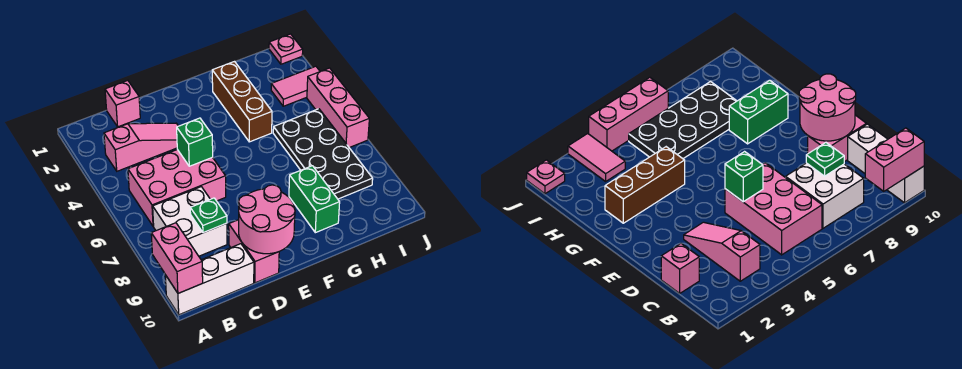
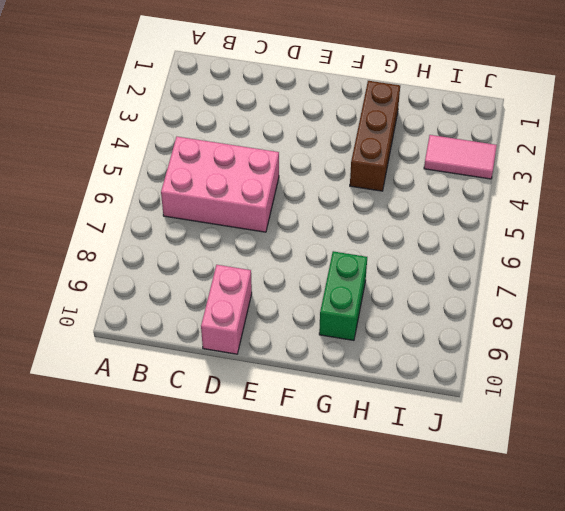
none -> white 1x3 brick [165,244,254,315]
none -> pink 1x3 slope [104,123,178,171]
none -> white 2x2 brick [153,187,227,256]

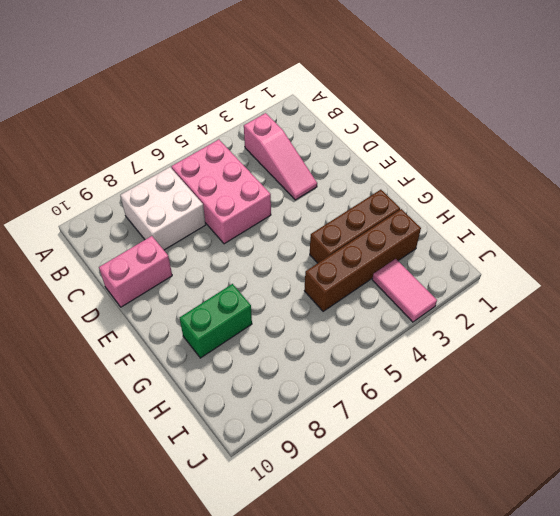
brown 1x4 brick [304,209,421,311] -> black 2x4 plate [273,109,373,199]
none -> white 1x3 brick [165,244,254,315]
none -> pink 1x1 brick [105,81,140,127]
none -> pink 1x1 plate [269,34,303,64]

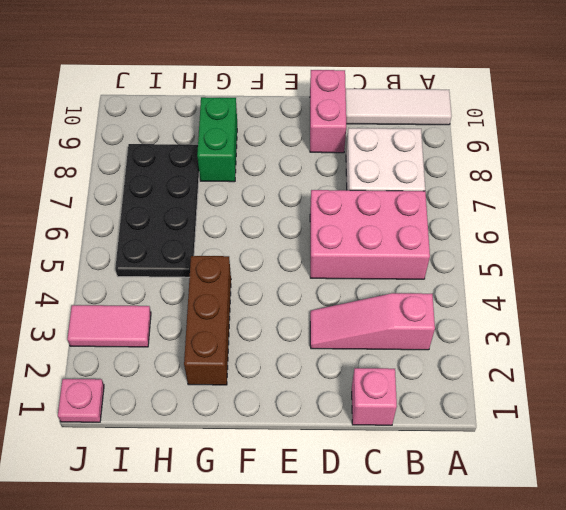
white 1x3 tile [346,89,452,125] -> white 1x3 brick [165,244,254,315]
none -> pink 1x3 brick [307,68,369,148]
none -> pink 1x2 brick [151,223,203,293]
none -> green 1x1 plate [190,198,227,233]

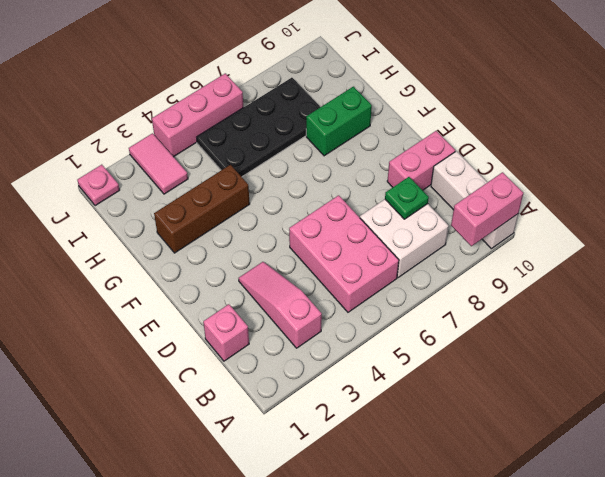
none -> green 1x1 brick [177,118,213,166]
none -> pink 2x2 round brick [239,185,295,254]

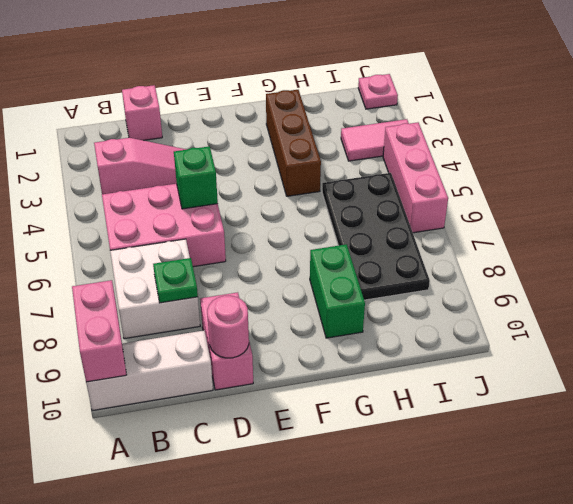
pink 1x1 round brick [207,296,249,358] -> pink 2x2 round brick [239,185,295,254]

